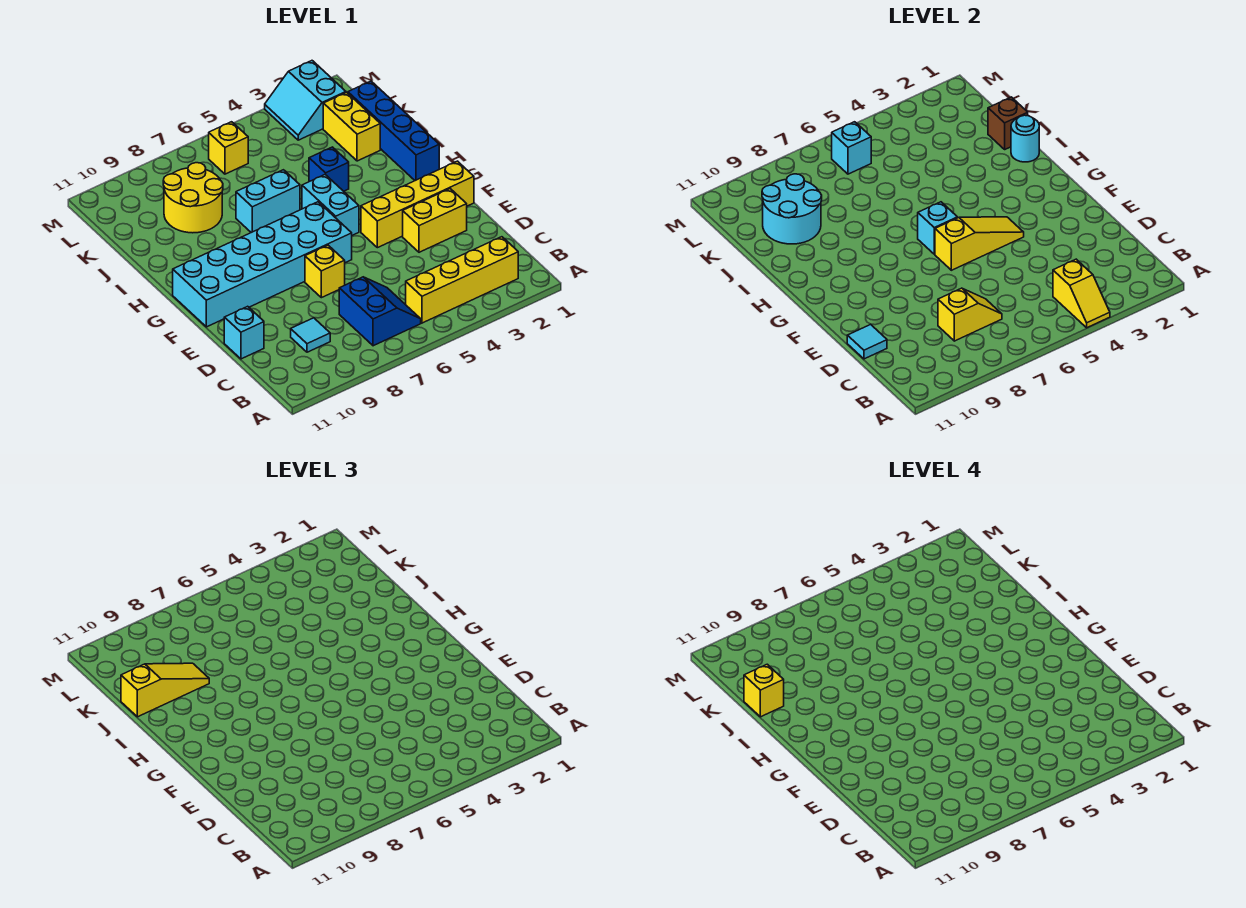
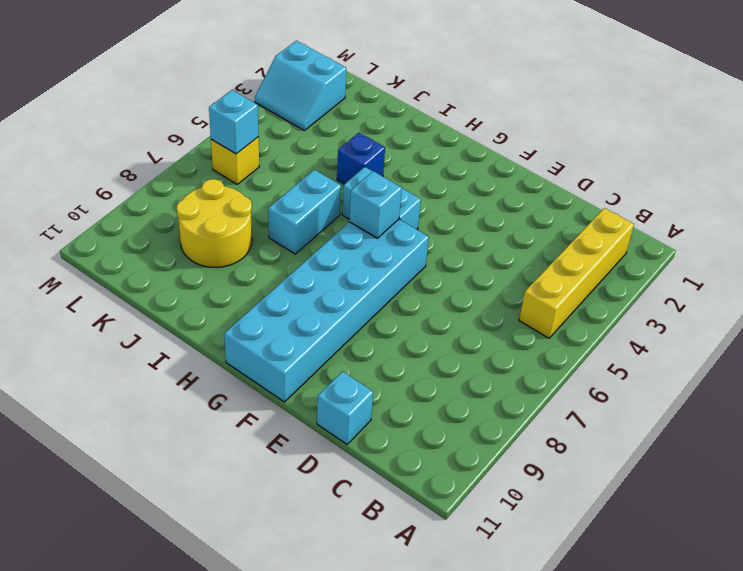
none -> blue 2x2 slope [339,277,421,346]
none -> cyan 1x1 tile [291,318,330,352]
none -> yellow 1x2 brick [403,189,467,252]

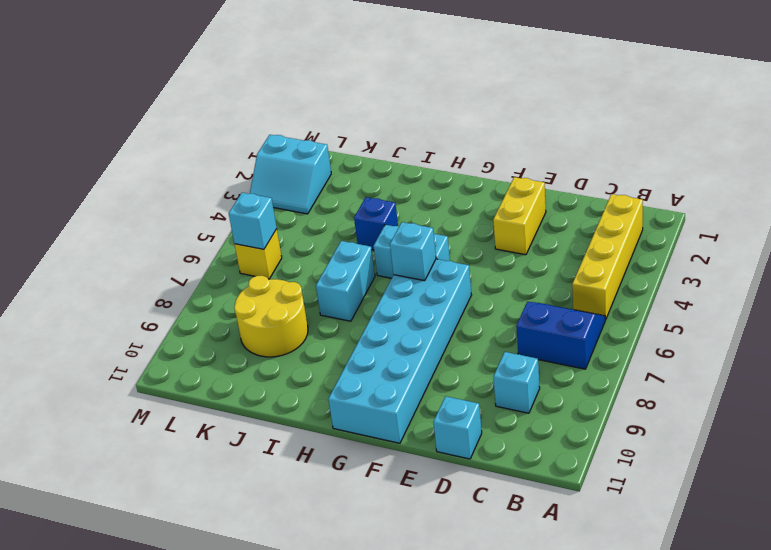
cyan 1x1 brick [494,352,540,413] -> cyan 1x1 tile [291,318,330,352]
none -> yellow 1x1 brick [305,245,345,298]
none -> yellow 1x4 brick [361,161,474,248]
none -> blue 1x4 brick [348,81,439,181]

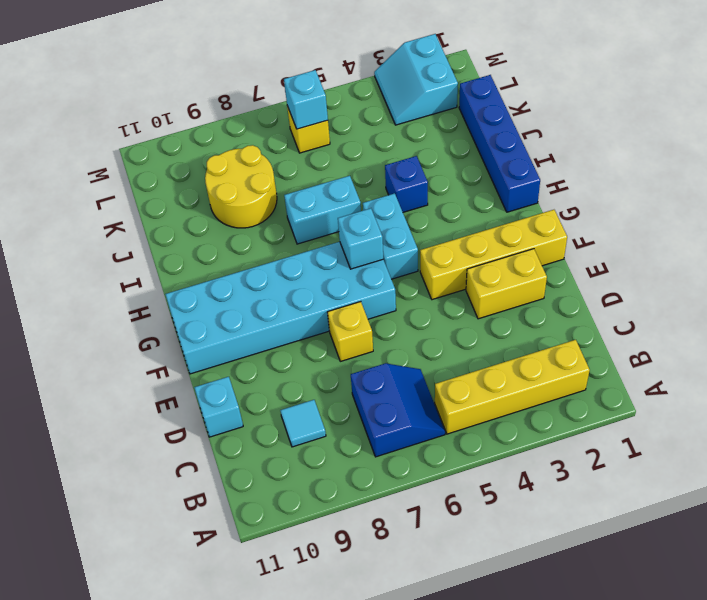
none -> yellow 1x2 brick [323,92,380,161]
none -> yellow 1x2 slope [1053,259,1110,328]
none -> yellow 1x2 slope [938,288,1002,341]

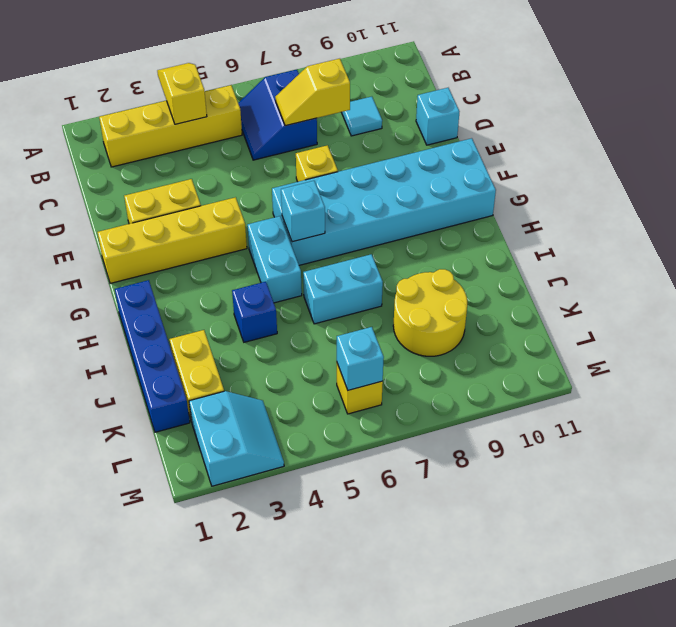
none -> cyan 1x1 tile [847,324,887,359]
none -> yellow 1x3 slope [935,217,1024,270]
none -> cyan 1x1 round brick [1011,115,1039,162]

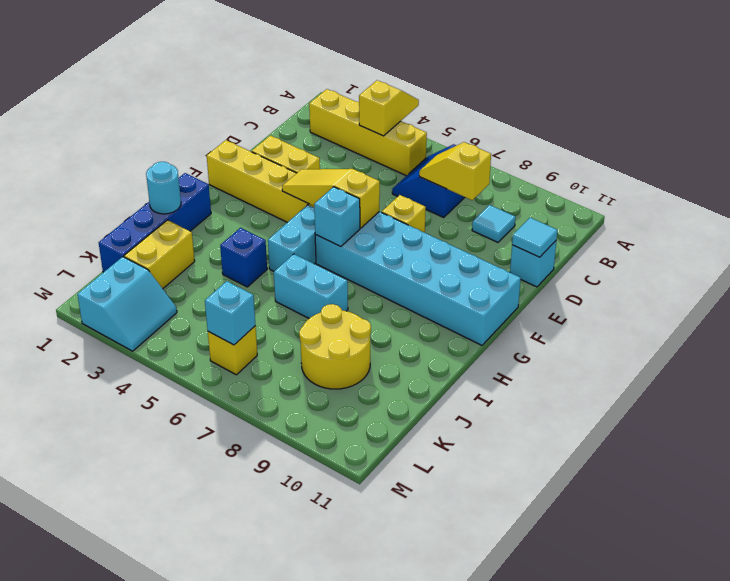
none -> brown 1x1 brick [988,97,1028,149]
none -> cyan 2x2 round brick [762,174,822,244]
none -> yellow 1x3 slope [121,663,209,717]

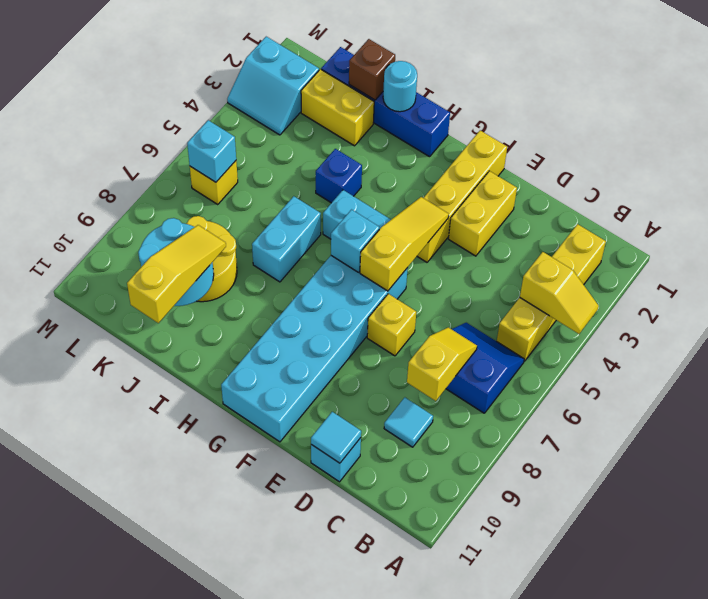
none -> yellow 1x1 brick [744,664,784,717]

